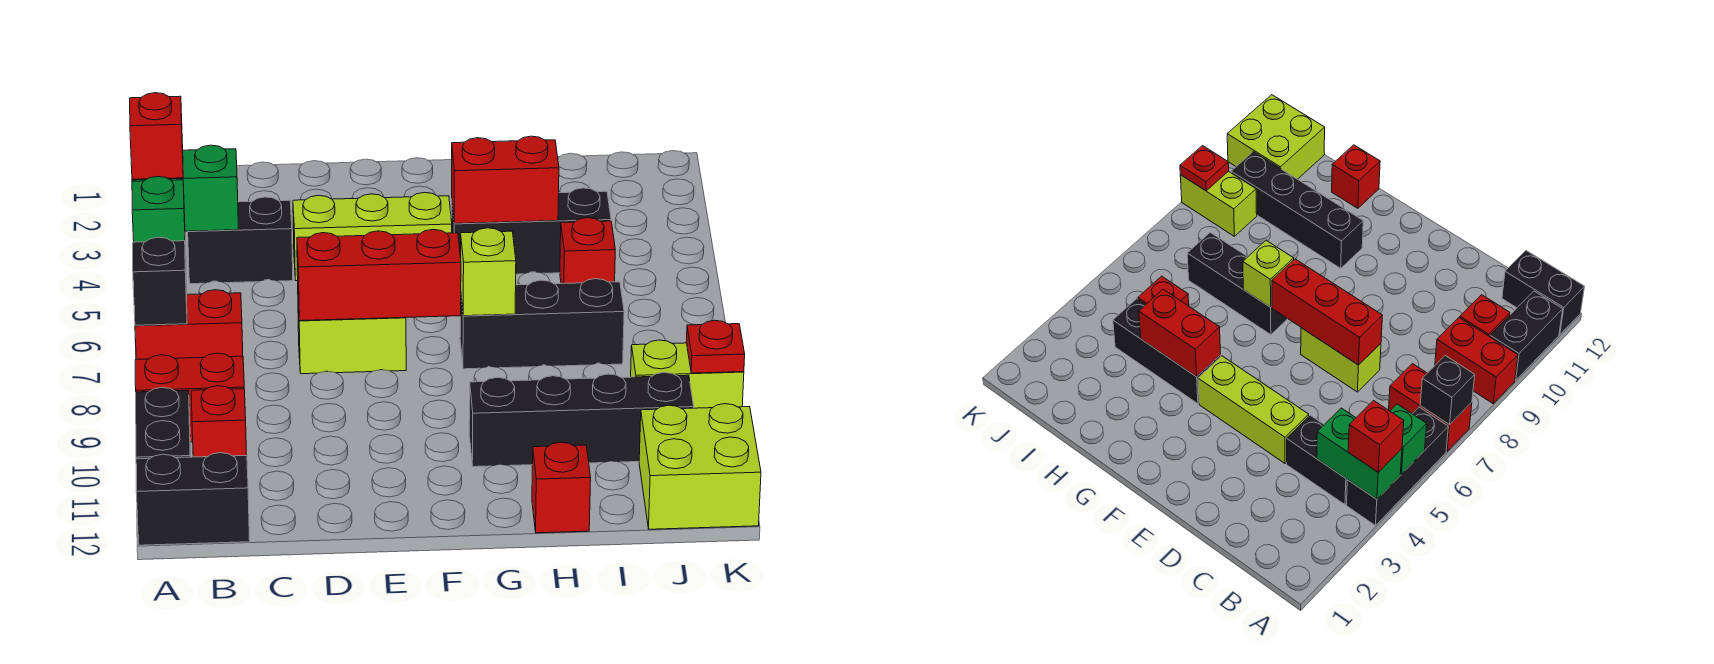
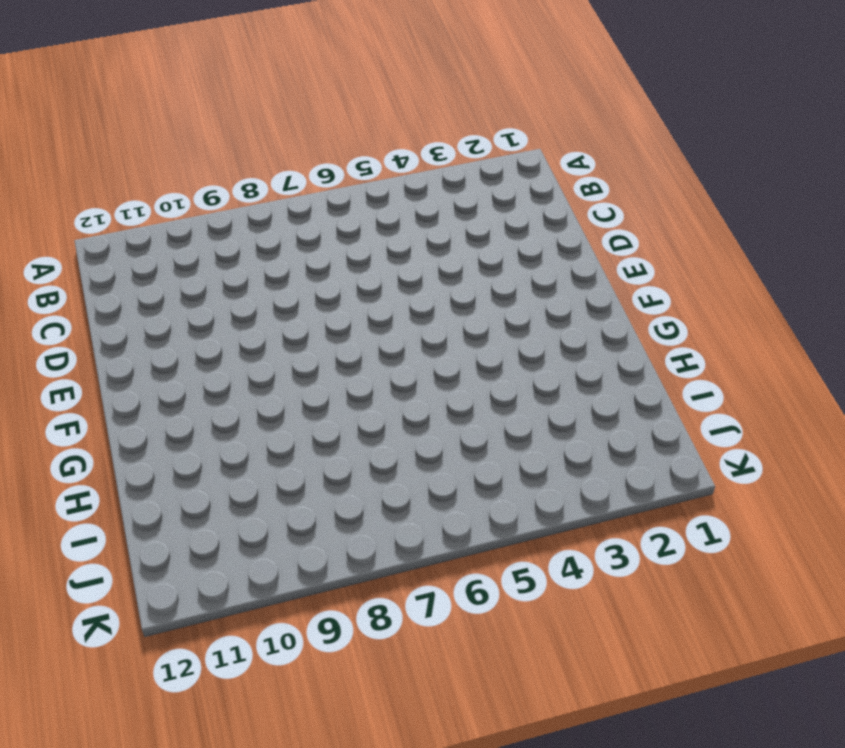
none -> black 1x3 brick [1346,407,1448,526]
none -> red 1x2 brick [135,290,243,359]
none -> red 1x2 brick [135,353,244,442]

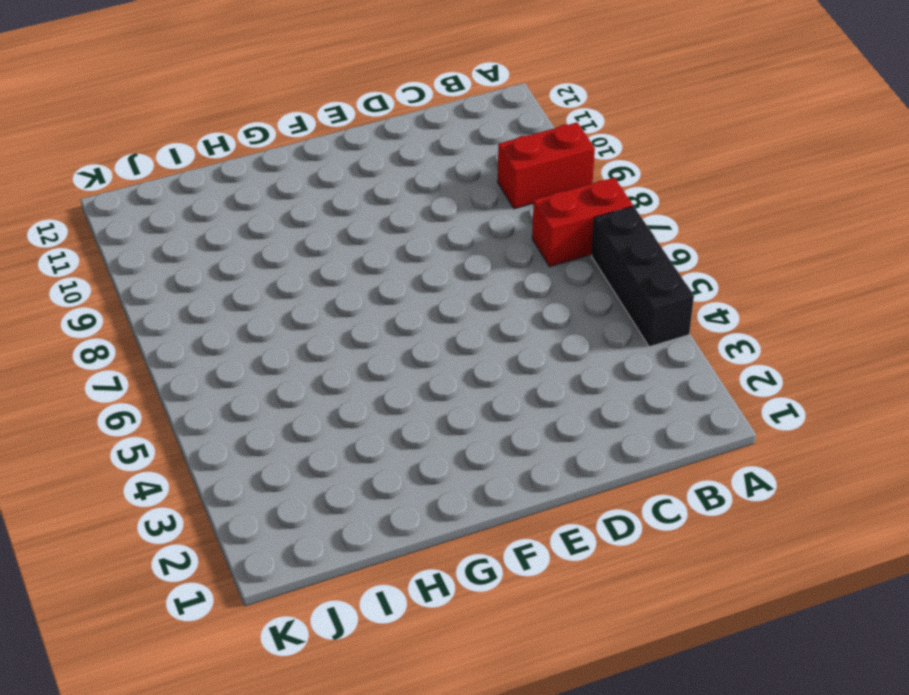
none -> black 1x2 brick [136,388,191,459]
none -> black 1x2 brick [136,453,250,545]
none -> black 1x2 brick [188,197,293,284]

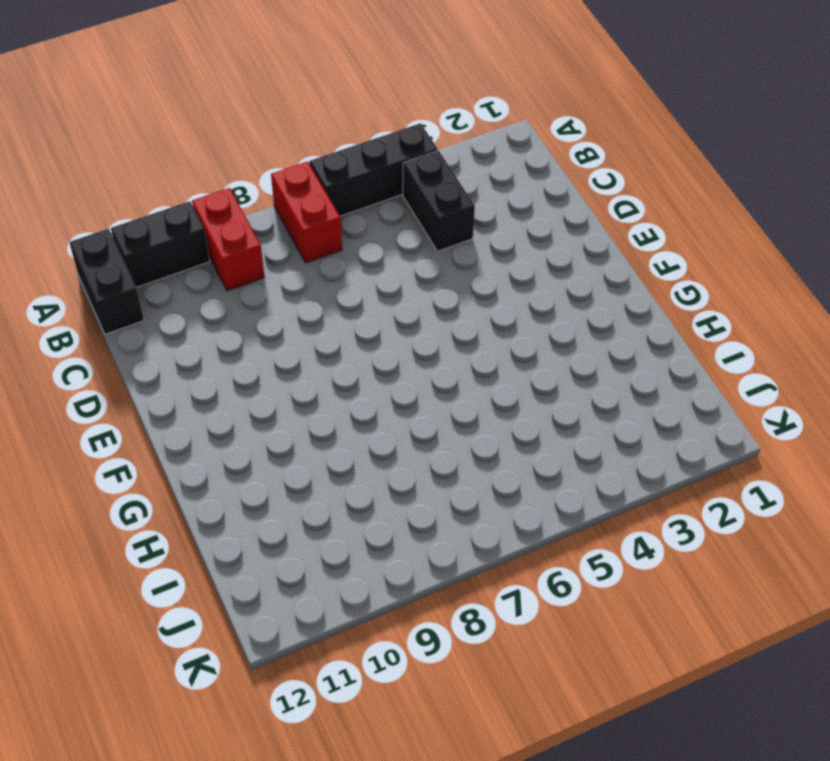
none -> red 1x1 brick [191,386,247,457]
none -> lime 1x3 brick [293,192,452,281]
none -> lime 1x2 brick [298,305,406,374]

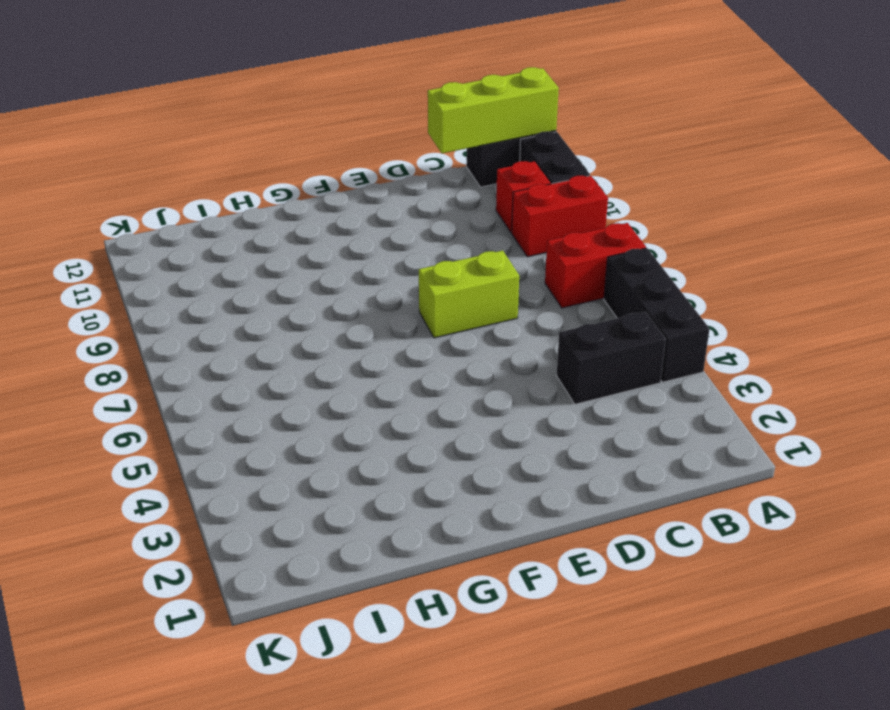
lime 1x3 brick [428,67,559,153] -> lime 1x3 brick moved to [293,192,452,281]
none -> black 1x3 brick [451,188,611,274]
none -> black 1x3 brick [460,279,624,369]
none -> black 1x4 brick [469,372,694,467]

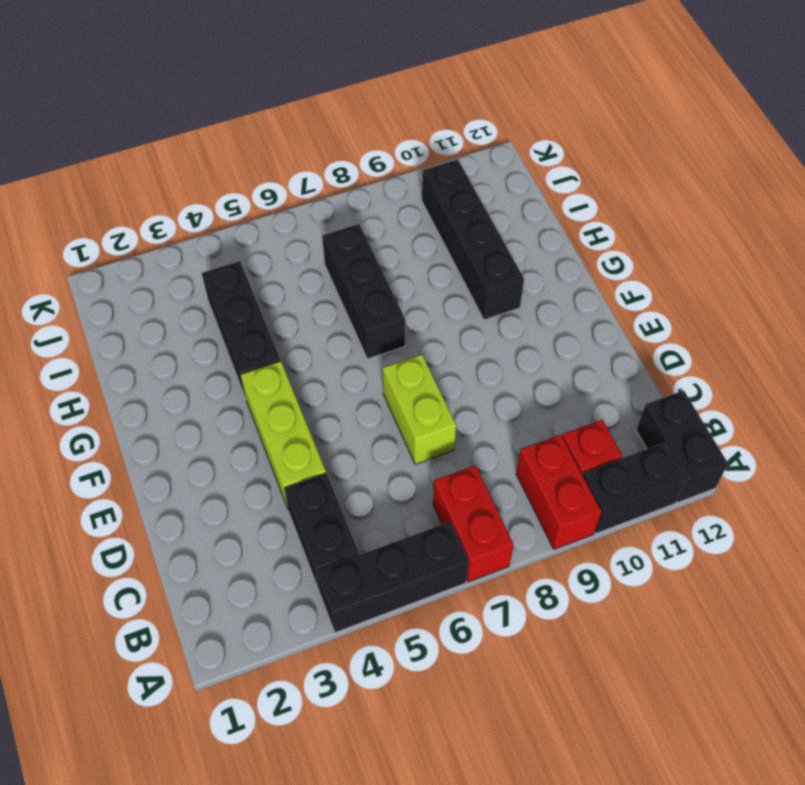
none -> red 1x1 brick [532,442,591,533]
none -> red 1x1 brick [560,218,615,284]
none -> lime 1x2 brick [631,340,744,408]

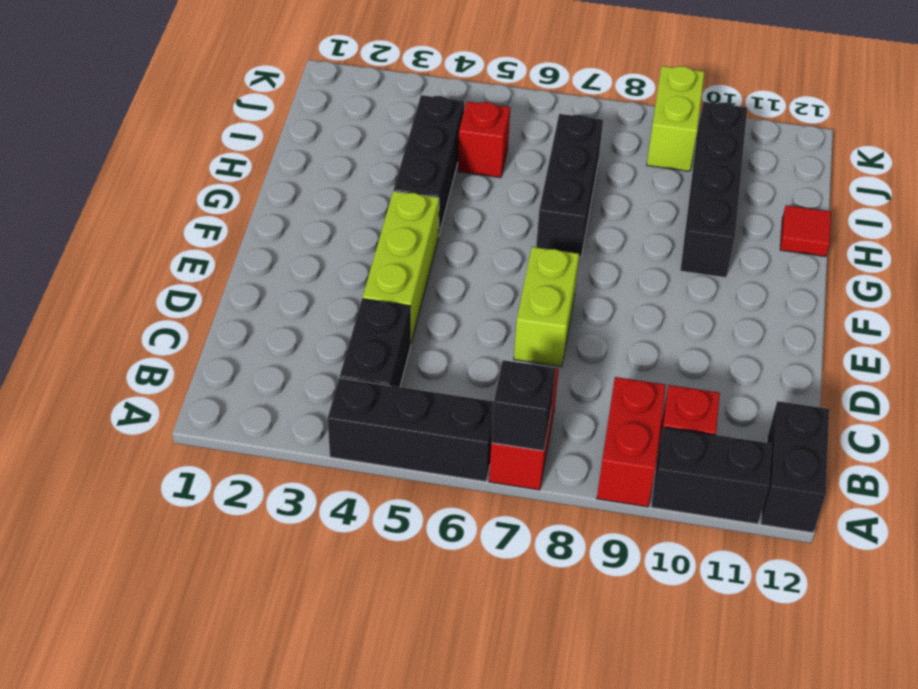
red 1x1 tile [780,205,831,257] -> red 1x1 brick [532,442,591,533]
none -> lime 2x2 brick [639,404,761,529]
none -> green 1x2 brick [132,145,238,231]
none -> green 1x1 brick [132,176,186,261]

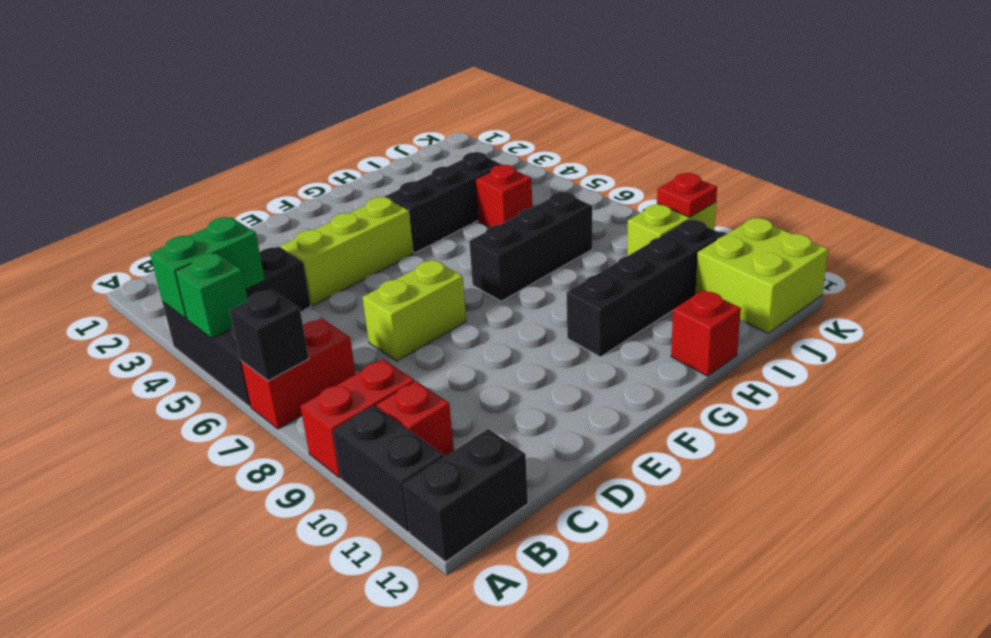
none -> red 1x3 brick [297,230,461,321]
none -> red 1x2 brick [452,136,559,224]
none -> lime 1x1 brick [461,228,516,316]

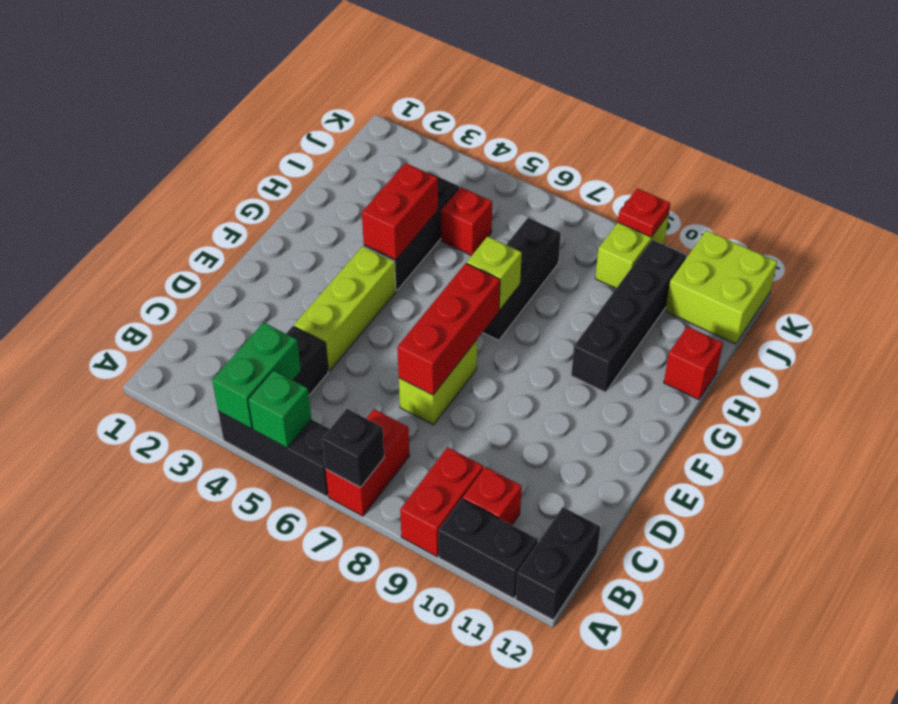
none -> red 1x1 brick [130,93,183,179]

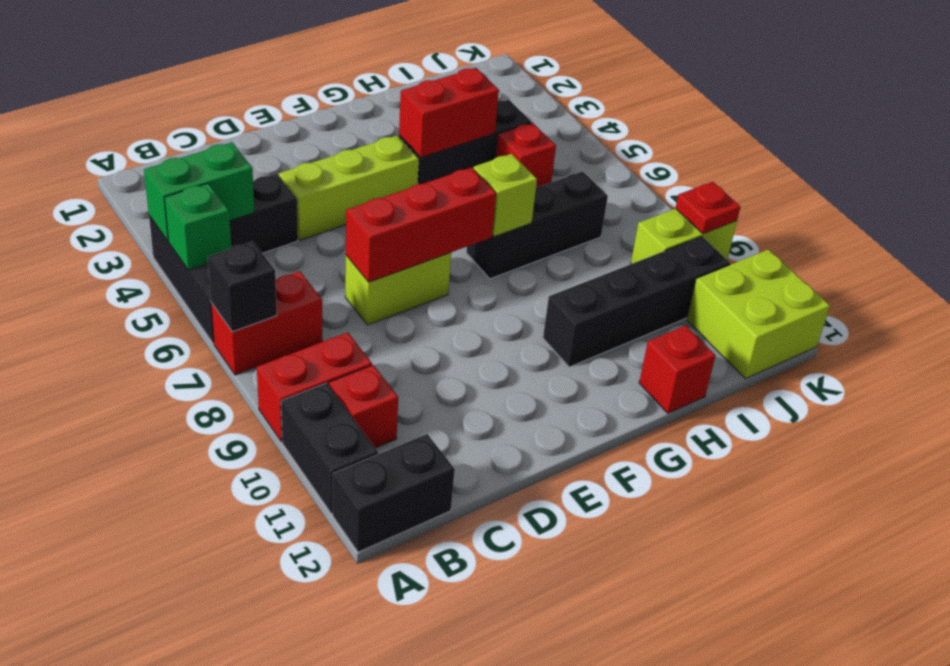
none -> red 1x1 brick [130,93,183,179]

